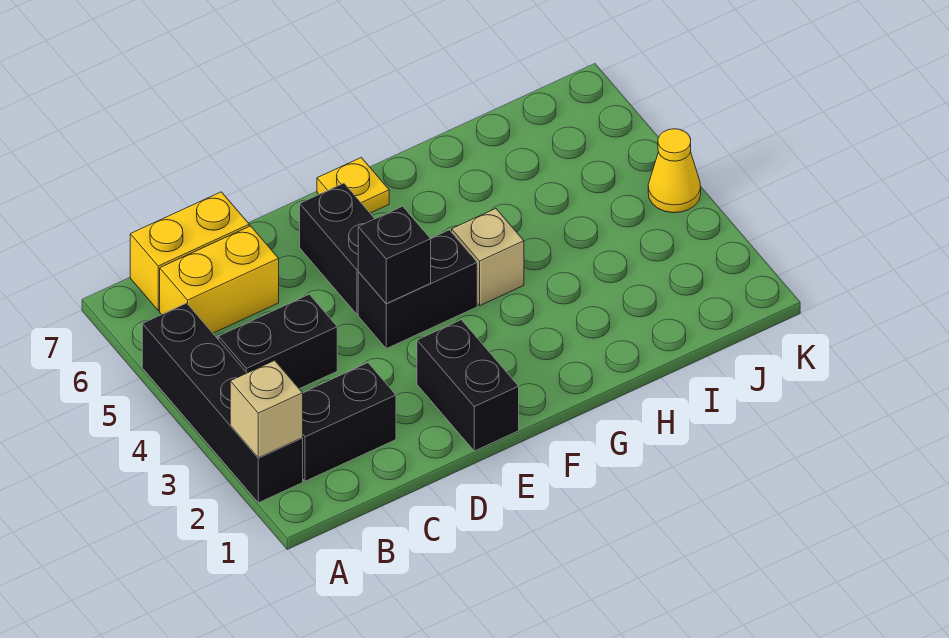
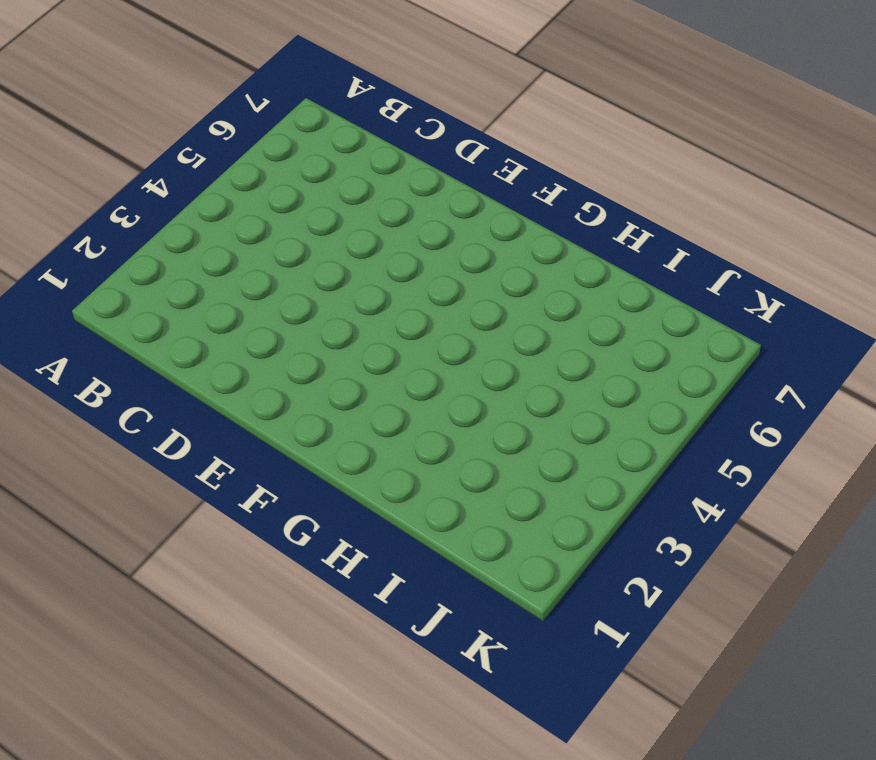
none -> black 1x4 brick [142,303,303,503]
none -> black 1x2 brick [303,363,396,481]
none -> black 1x2 brick [218,294,337,389]

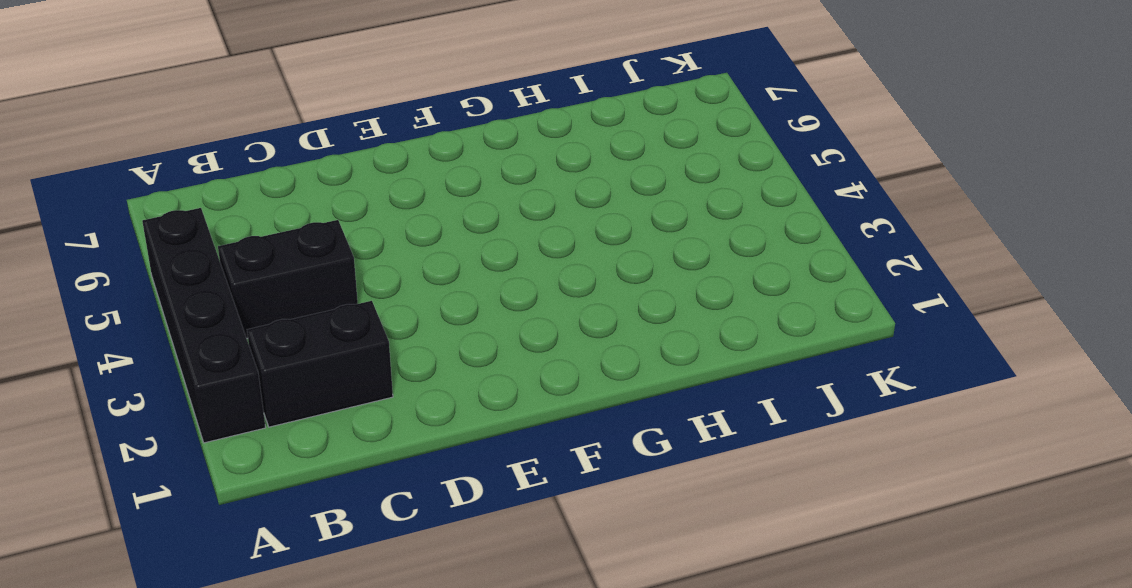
none -> yellow 1x2 brick [160,226,279,333]
none -> yellow 1x2 brick [130,192,249,311]
none -> black 1x2 brick [417,320,519,451]

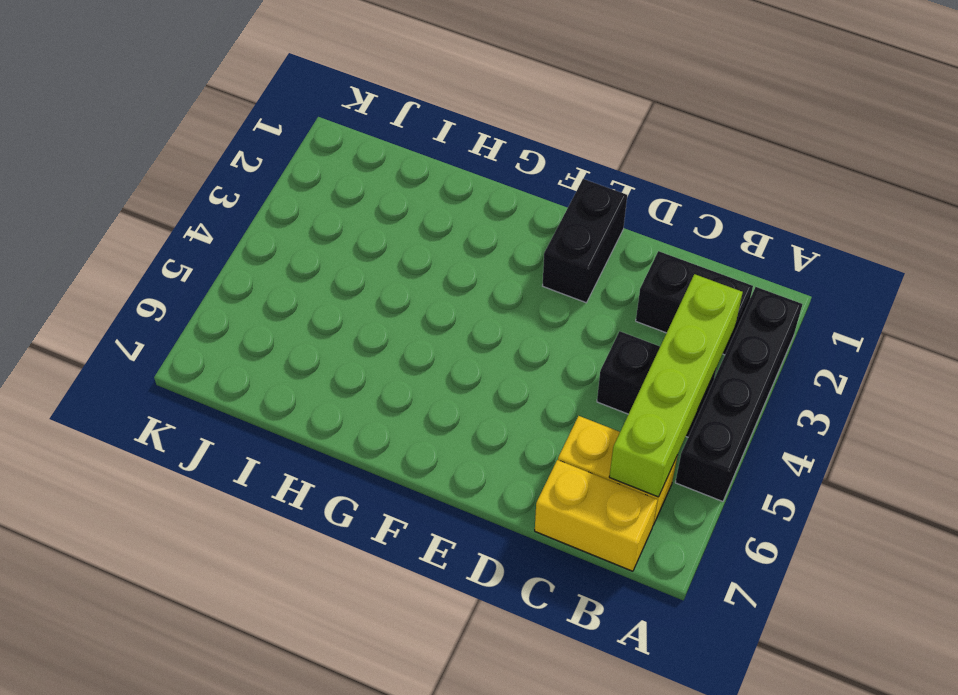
lime 1x4 brick [609,274,743,497] -> none
none -> black 1x2 brick [358,230,477,349]
none -> black 1x2 brick [300,183,375,314]
none -> yellow 1x1 plate [317,158,389,213]

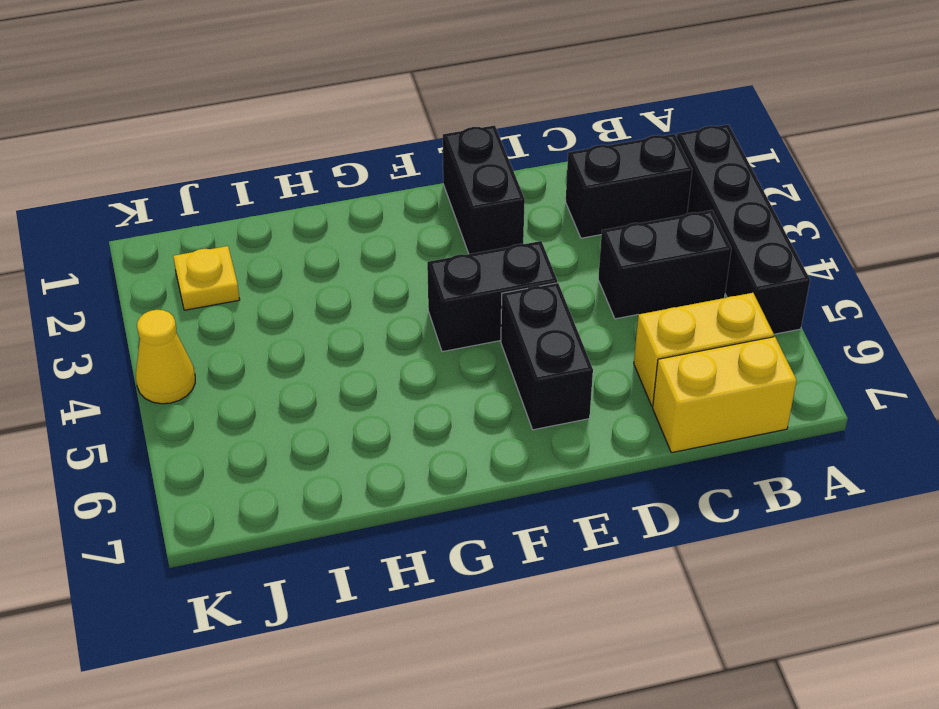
yellow 1x1 plate [173,246,240,310] -> yellow 1x1 plate moved to [317,158,389,213]
none -> tan 1x1 brick [452,209,524,305]
none -> tan 1x1 brick [230,360,303,458]
none -> black 1x1 brick [358,206,431,303]

